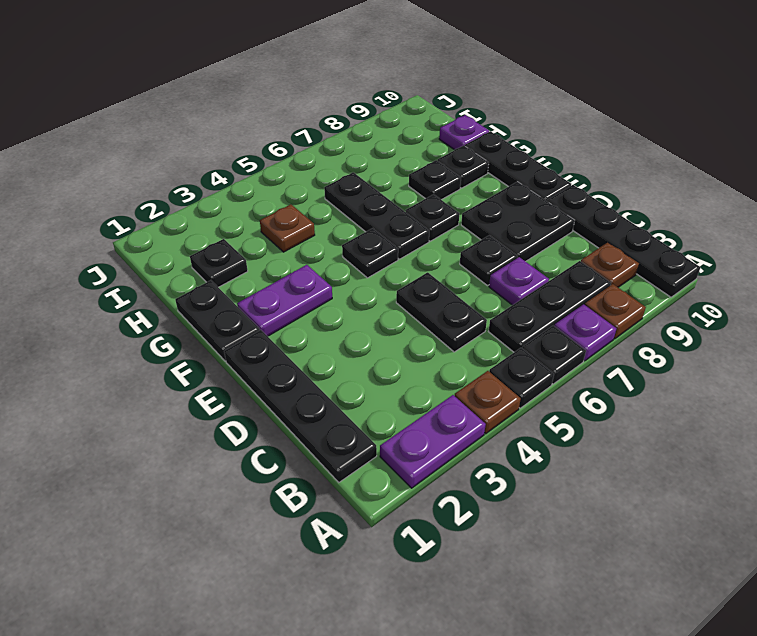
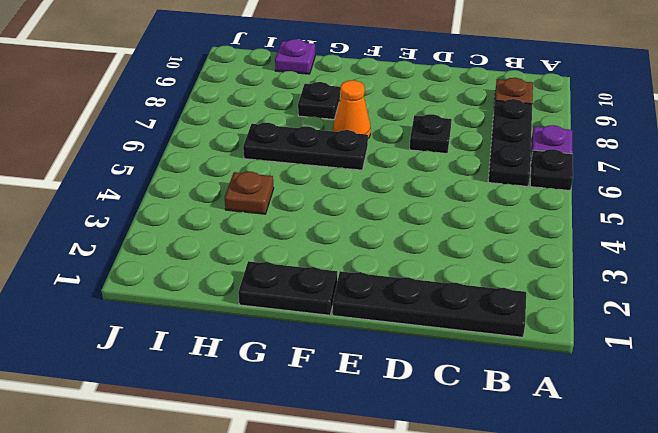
orange 1x1 cone [333,80,371,138] -> black 1x1 plate [405,194,459,241]
none -> purple 1x2 plate [380,395,486,488]
none -> brown 1x1 plate [455,371,521,434]
none -> black 1x1 plate [489,348,554,408]

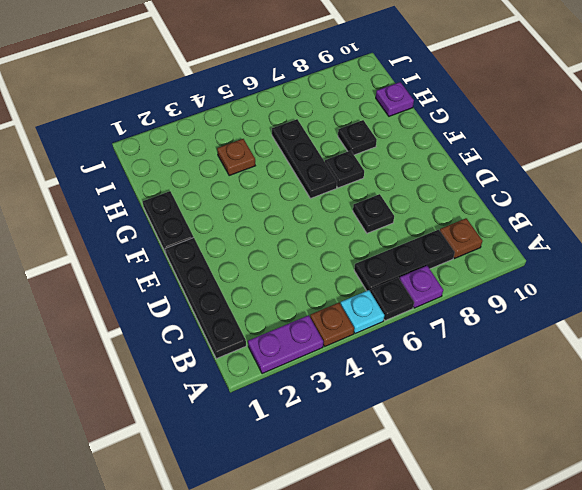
cyan 1x1 plate [341,290,384,334] -> black 1x1 plate [489,348,554,408]
none -> brown 1x1 plate [585,284,646,339]
none -> black 1x4 plate [547,185,700,297]
none -> black 1x2 plate [396,272,487,352]

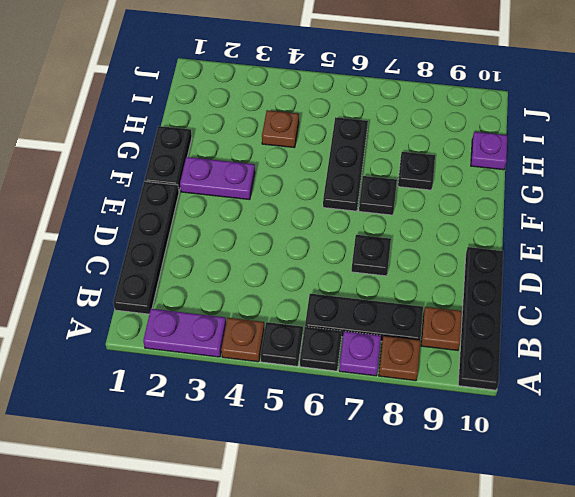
none -> black 1x2 plate [396,272,487,352]
none -> purple 1x1 plate [489,257,549,305]
none -> black 2x2 plate [461,182,575,262]

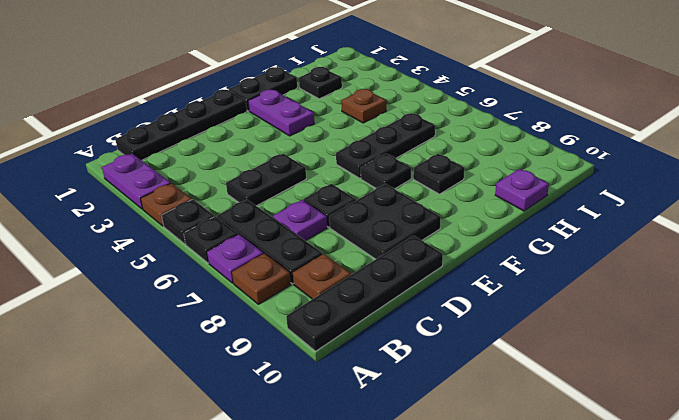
none -> black 1x3 plate [465,131,571,201]
none -> black 1x1 plate [342,228,398,278]
none -> black 1x1 plate [438,146,489,188]

